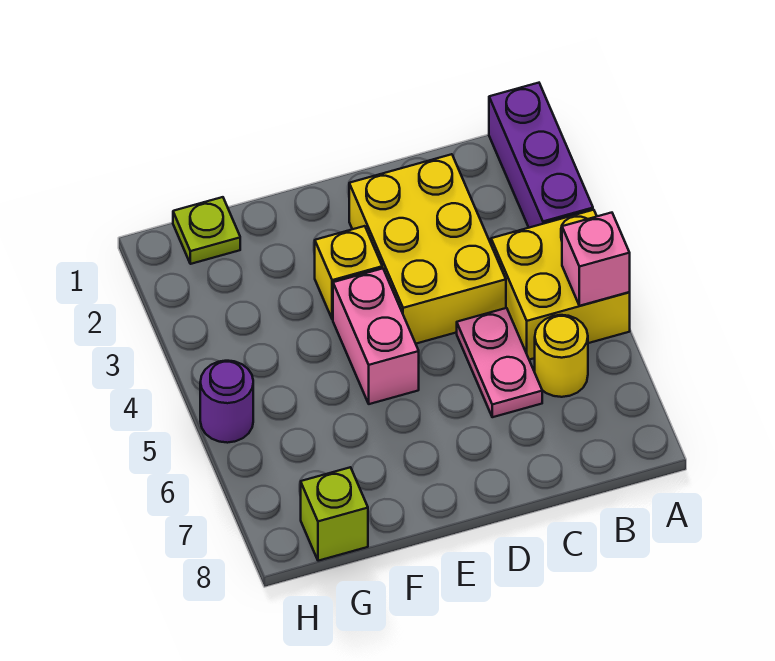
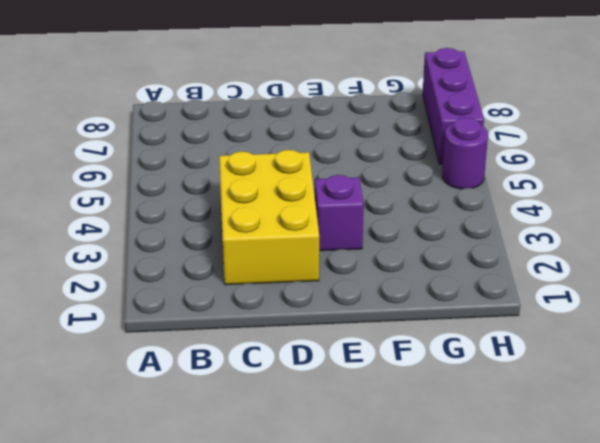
purple 1x1 brick [315,175,364,251] -> yellow 1x1 brick [315,226,382,319]
purple 1x3 brick [423,48,484,164] -> purple 1x3 brick moved to [489,83,593,228]
none -> yellow 2x2 brick [491,210,630,360]
none -> yellow 1x1 round brick [535,315,588,397]

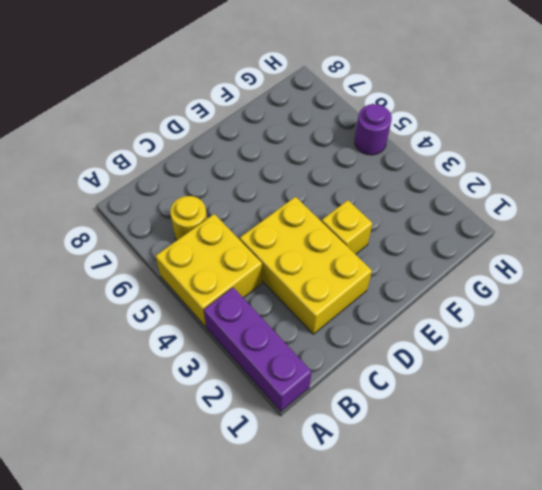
none -> pink 1x2 plate [457,308,542,417]
none -> pink 1x2 brick [333,268,419,404]

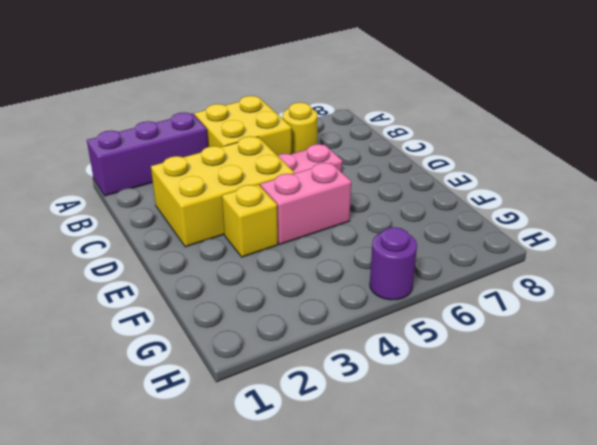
none -> lime 1x1 plate [173,197,240,264]
none -> lime 1x1 brick [301,467,368,561]

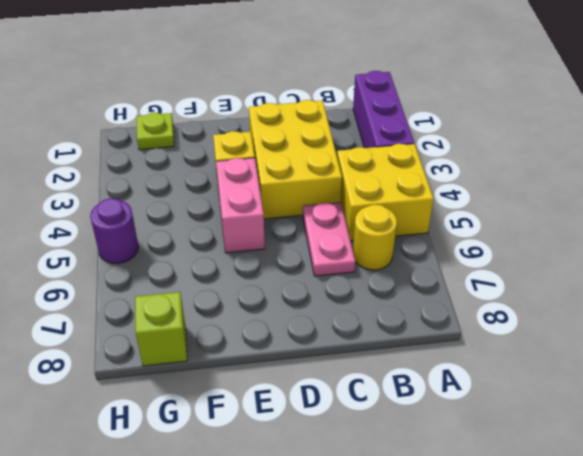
none -> pink 1x1 brick [562,213,630,306]

